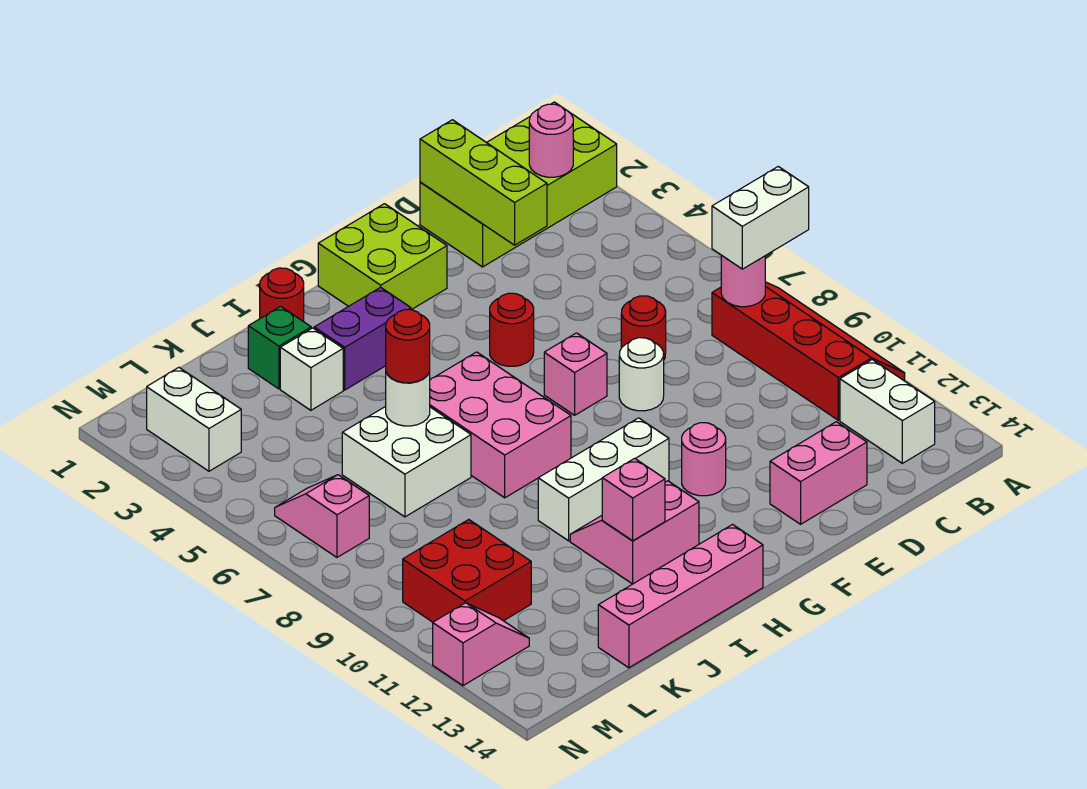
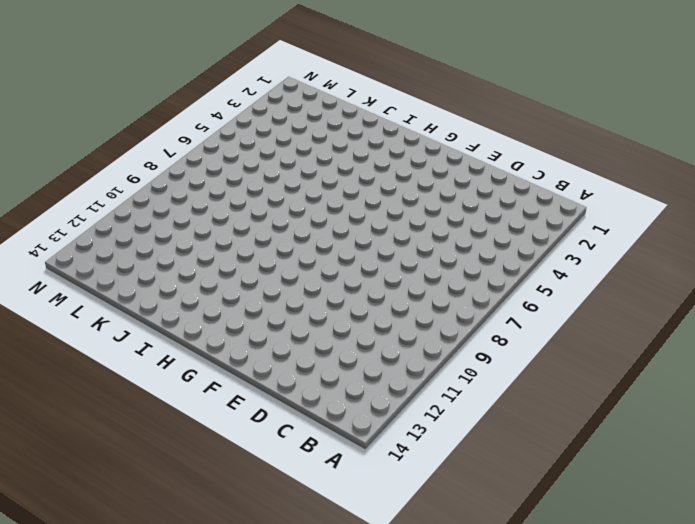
none -> lime 2x4 brick [420,102,617,267]
none -> red 2x4 slope [712,282,905,420]
none -> white 1x2 brick [840,360,935,463]
none -> red 1x1 round brick [621,296,666,359]

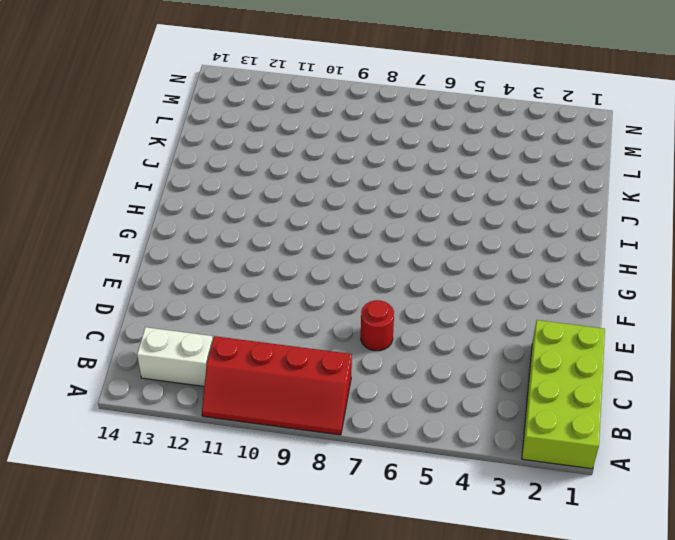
none -> pink 1x2 brick [770,422,867,524]
none -> white 1x1 round brick [619,338,664,411]
none -> lime 2x2 brick [318,204,447,310]
none -> red 1x1 round brick [490,293,534,366]

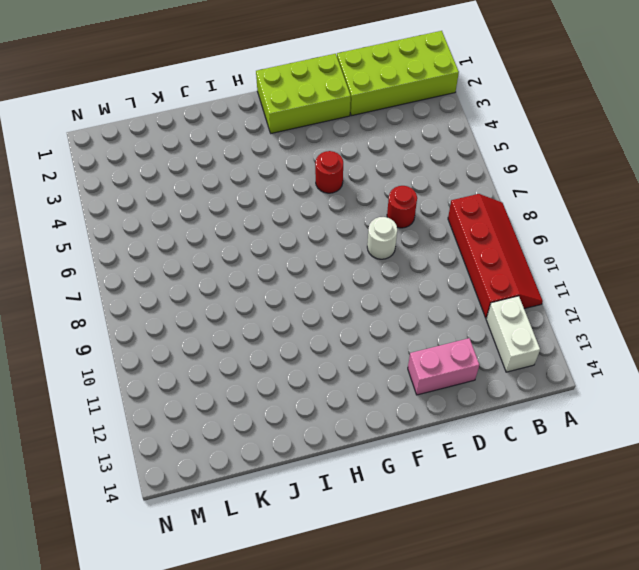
lime 2x3 brick [256,54,351,133] -> lime 2x2 brick [318,204,447,310]
none -> pink 1x1 brick [544,333,607,415]
none -> pink 1x1 round brick [682,423,726,496]
none -> white 1x3 brick [538,418,669,541]
none -> purple 1x2 brick [314,287,411,390]

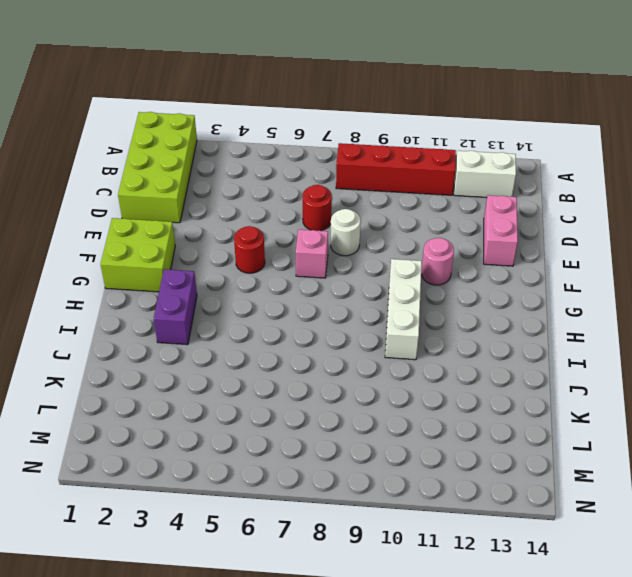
none -> pink 2x3 brick [430,352,571,498]
none -> pink 2x2 slope [570,481,699,584]
none -> pink 1x4 brick [598,525,763,668]
none -> red 1x1 round brick [260,268,304,322]

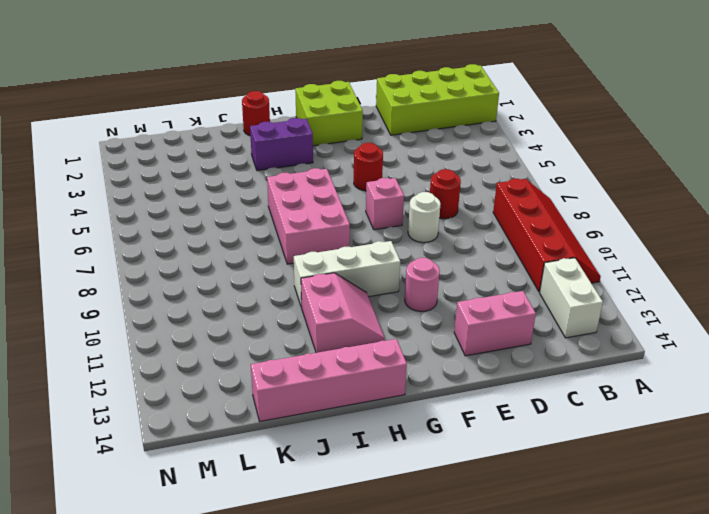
pink 2x2 slope [301,273,385,353] -> pink 2x2 slope turned to [570,481,699,584]
none -> green 1x1 brick [248,306,311,389]
none -> white 1x1 brick [280,328,343,410]
none -> white 2x2 brick [342,406,471,517]
none -> red 2x2 brick [403,520,531,622]

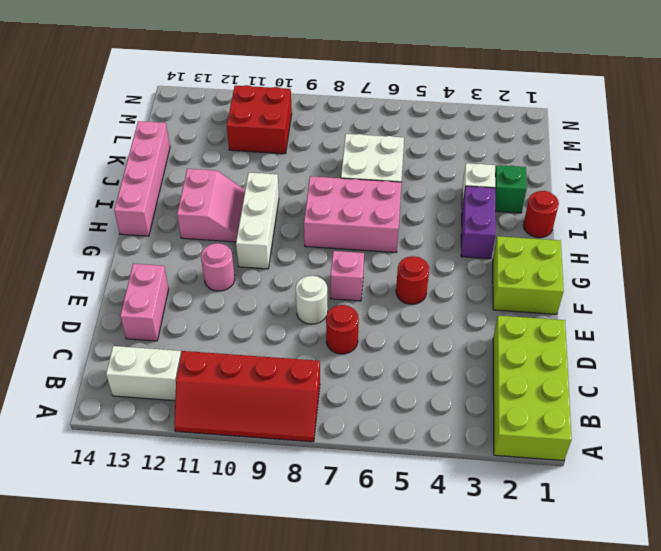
none -> white 1x2 brick [147,367,241,471]
none -> pink 1x2 slope [275,475,369,557]
none -> pink 1x2 slope [433,603,529,686]
none -> pink 1x1 round brick [529,104,573,177]

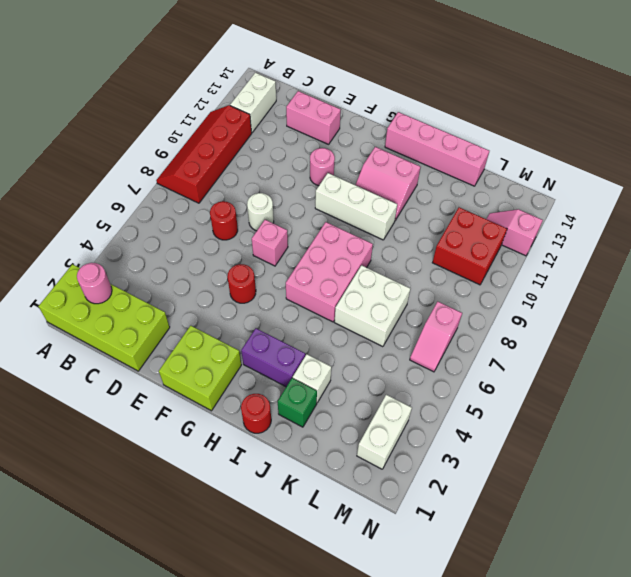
none -> pink 1x1 round brick [721,255,765,307]
none -> lime 1x3 brick [420,120,547,245]
none -> pink 1x1 brick [602,458,665,541]
none -> white 1x1 round brick [386,372,430,426]

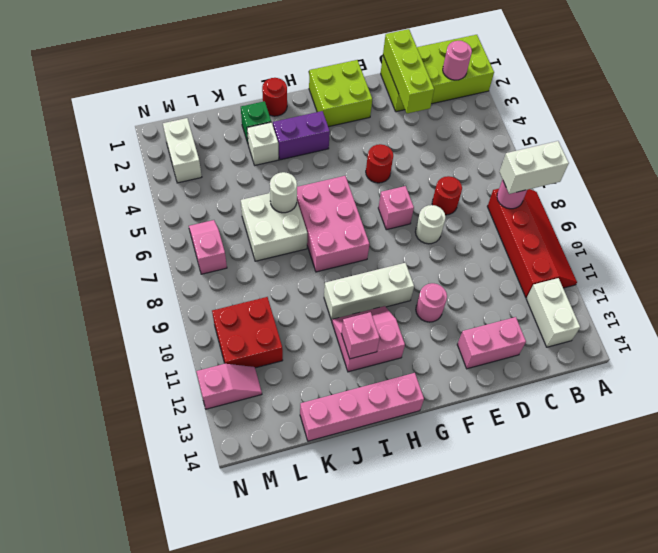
none -> red 1x1 round brick [386,310,430,383]

